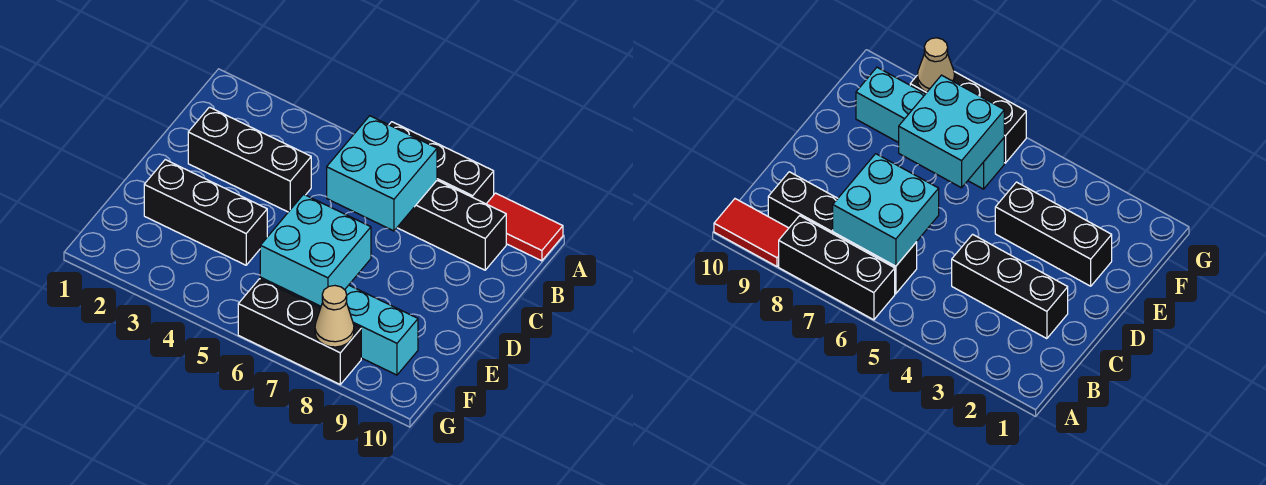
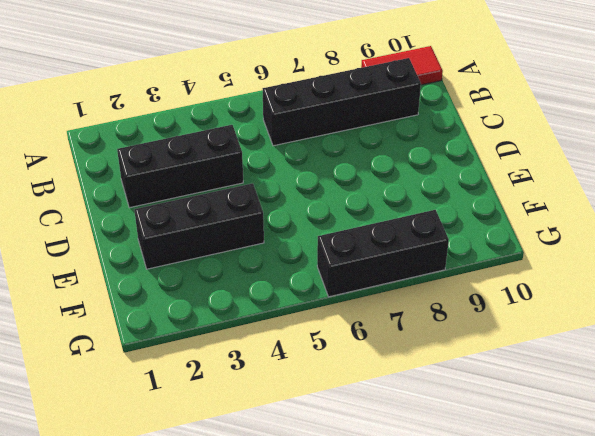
none -> black 1x3 brick [389,122,494,204]
none -> cyan 1x4 brick [260,278,418,375]

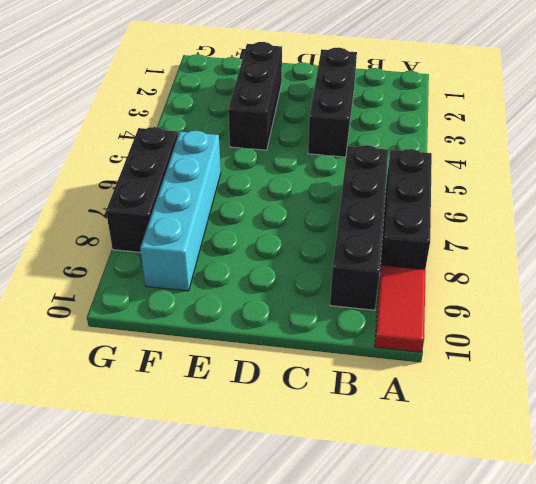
none -> cyan 2x2 brick [327,116,437,231]
none -> cyan 2x2 brick [260,194,371,306]

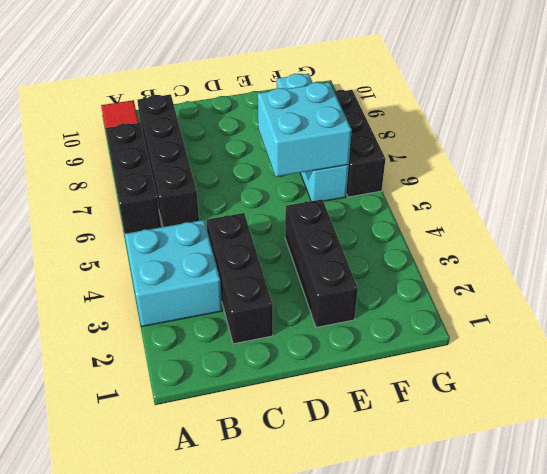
cyan 2x2 brick [125,220,222,327] -> cyan 2x2 brick moved to [327,116,437,231]
none -> tan 1x1 cone [315,286,354,347]

